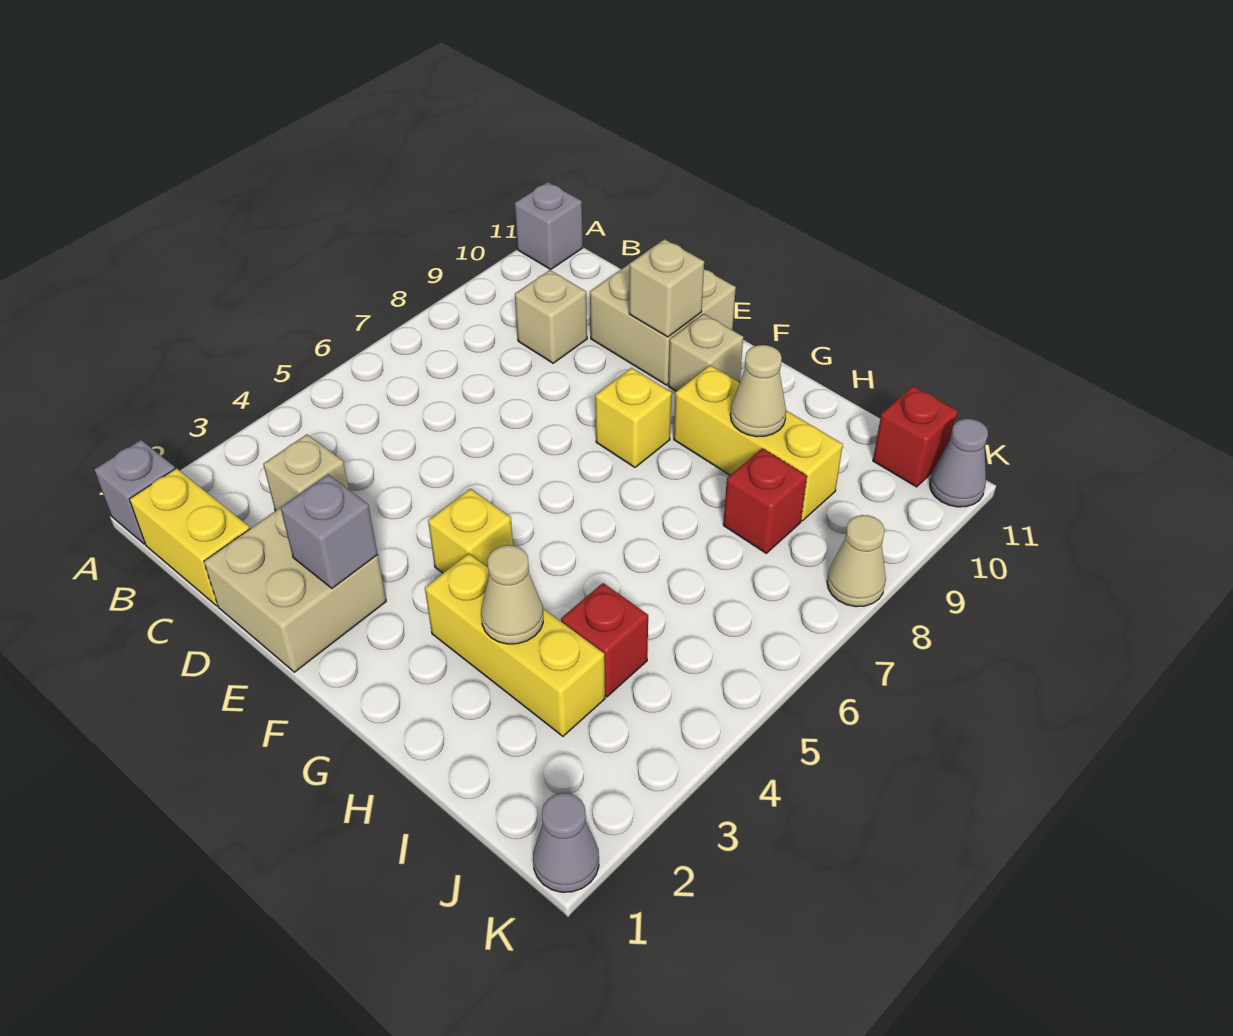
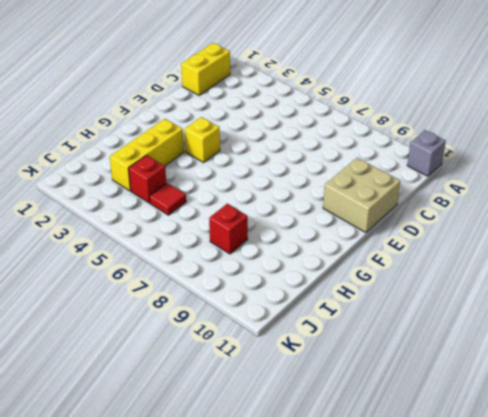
red 1x1 tile [149,183,186,215] -> none
none -> grey 1x1 brick [94,440,175,544]
none -> tan 1x1 brick [263,434,349,511]
none -> tan 1x1 brick [515,270,587,363]

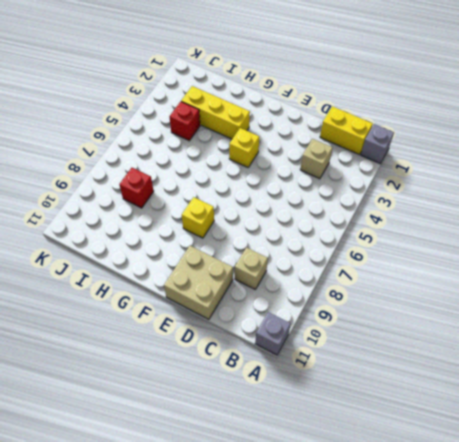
none -> tan 2x2 brick [204,508,386,672]
none -> tan 1x1 brick [668,314,743,391]
none -> yellow 1x3 brick [674,365,843,521]

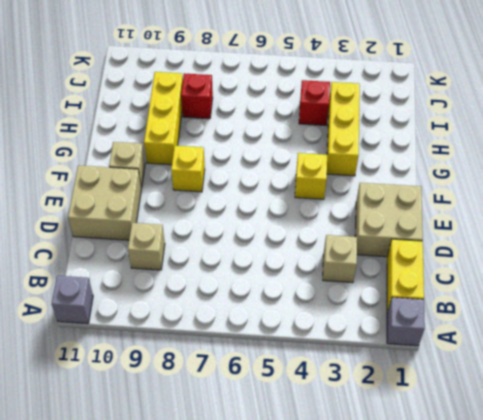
none -> red 1x1 brick [873,386,958,487]
none -> grey 1x1 cone [533,793,599,892]
none -> tan 1x1 cone [827,515,886,607]

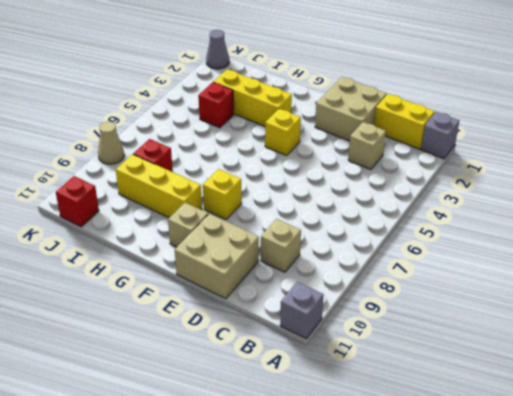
none -> grey 1x1 cone [930,419,988,507]
none -> grey 1x1 brick [280,474,378,588]
none -> tan 1x1 brick [629,239,704,337]

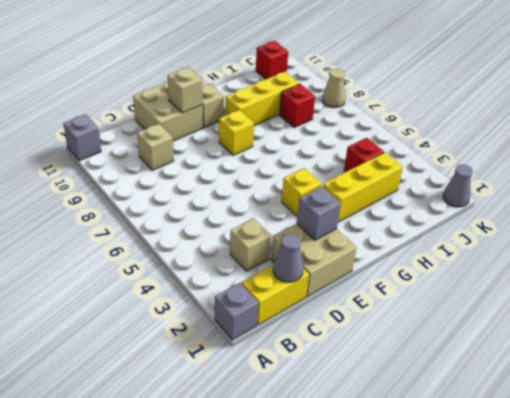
grey 1x1 cone [273,234,304,282] -> grey 1x1 cone moved to [930,419,988,507]
none -> tan 1x1 cone [481,545,543,644]
none -> tan 1x1 cone [730,345,786,437]

